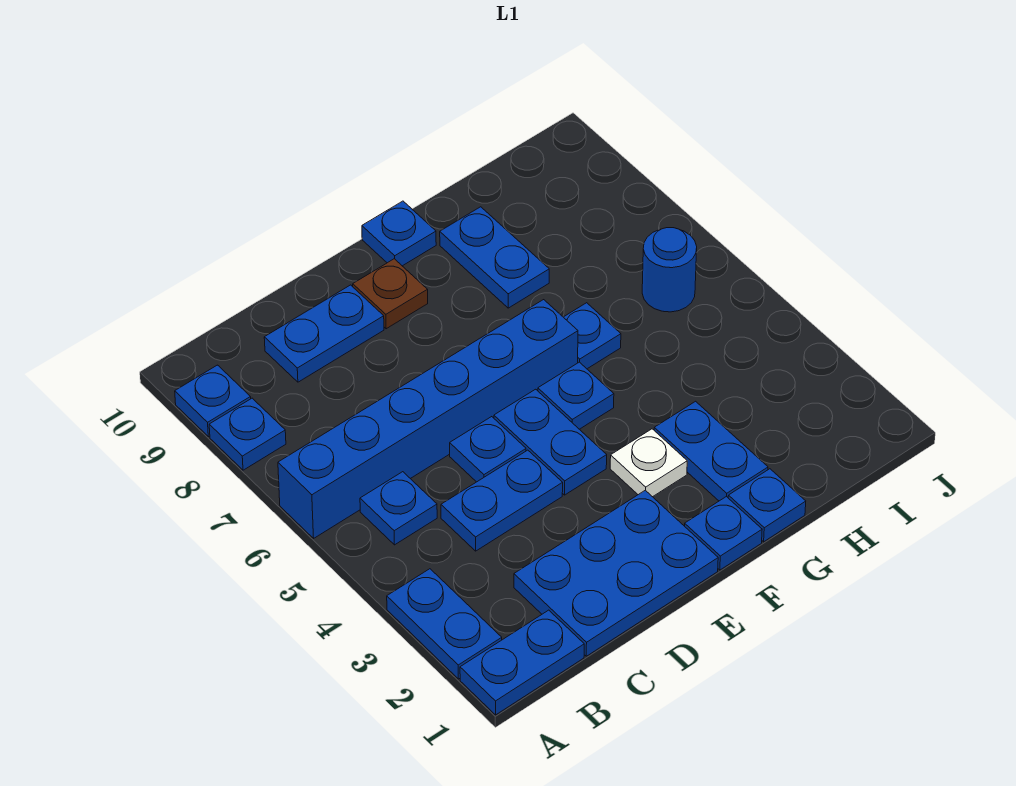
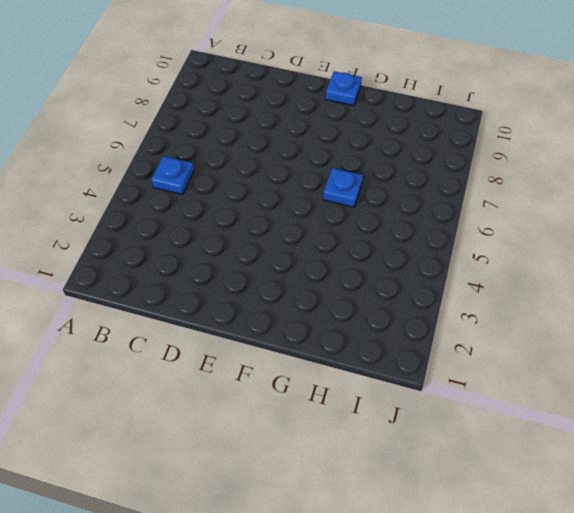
none -> blue 1x2 plate [460,610,584,715]
none -> blue 1x2 plate [387,569,502,679]
none -> blue 1x6 brick [278,300,578,538]

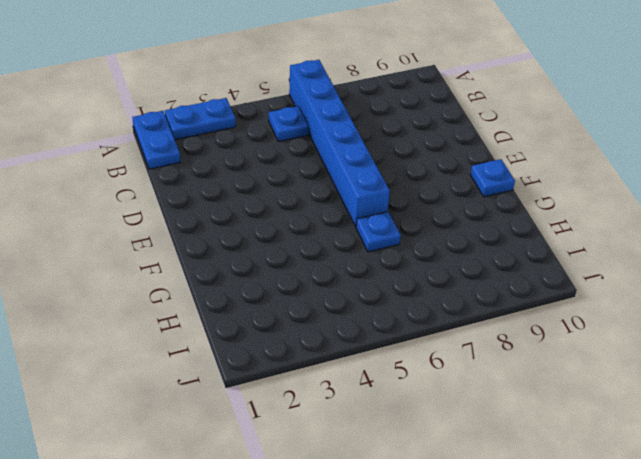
none -> blue 1x1 plate [209,398,286,470]
none -> blue 1x1 plate [175,365,251,437]
none -> blue 2x3 plate [514,490,718,656]

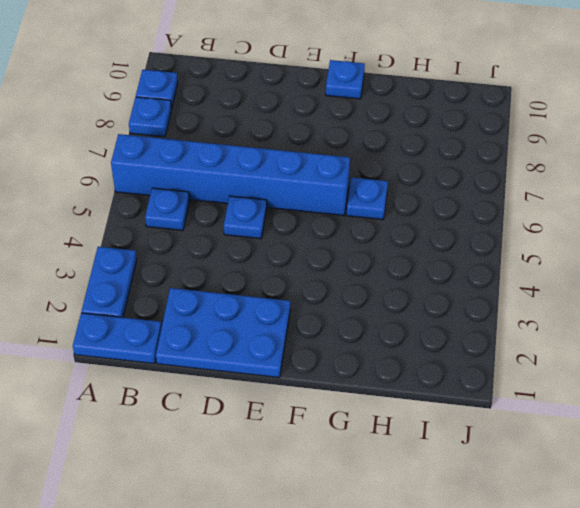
none -> blue 1x2 plate [441,450,563,551]
none -> blue 1x2 plate [264,285,384,382]
none -> blue 1x2 plate [494,389,607,495]

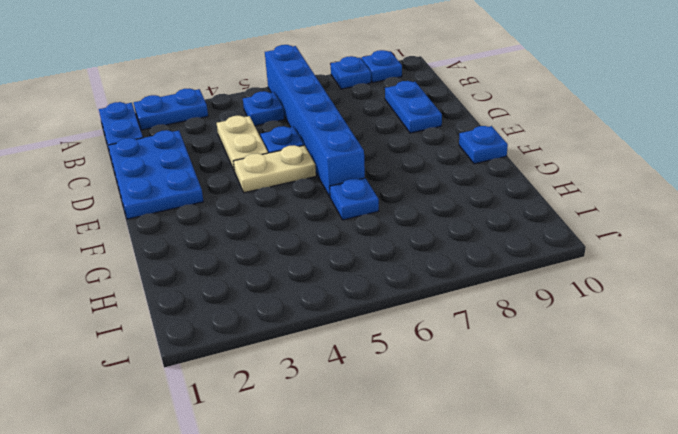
tan 1x2 plate [217,116,268,172] -> blue 1x2 plate [441,450,563,551]
tan 1x2 plate [233,145,316,193] -> blue 1x2 plate [494,389,607,495]
none -> brown 1x1 plate [353,259,428,329]
none -> blue 1x1 plate [685,497,762,570]
none -> white 1x1 plate [610,429,687,497]

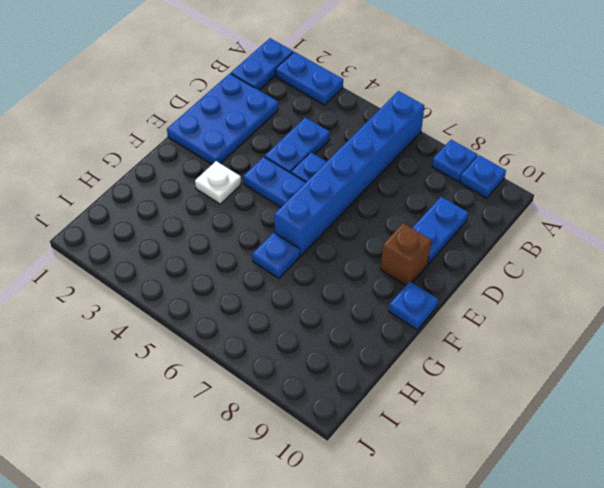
brown 1x1 brick [381,223,431,285] -> brown 1x1 plate [353,259,428,329]
none -> blue 1x1 plate [360,472,437,545]
none -> blue 1x1 plate [685,497,762,570]
none -> blue 1x1 plate [538,362,614,429]

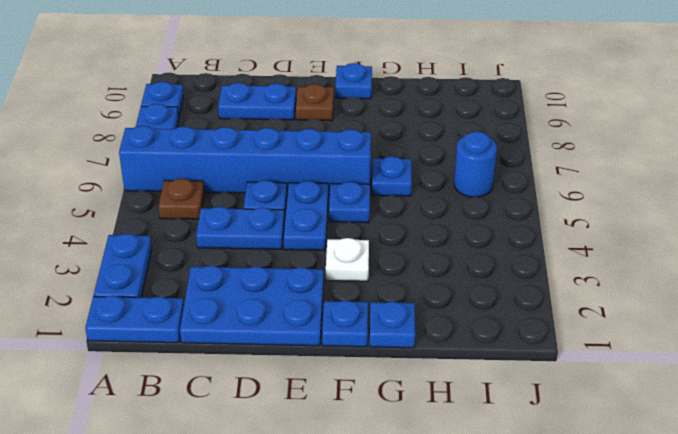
brown 1x1 plate [158,179,204,219] -> blue 1x1 plate [360,472,437,545]
none -> blue 1x2 plate [654,401,768,501]
none -> blue 1x2 plate [440,207,549,308]

